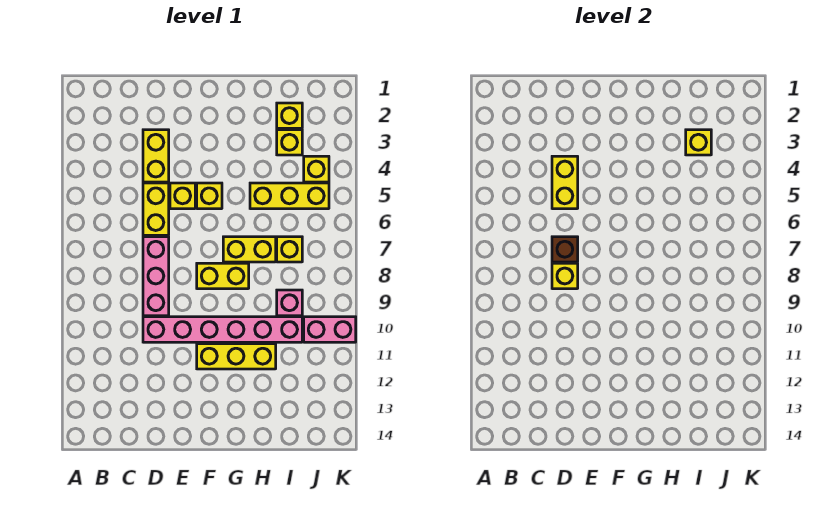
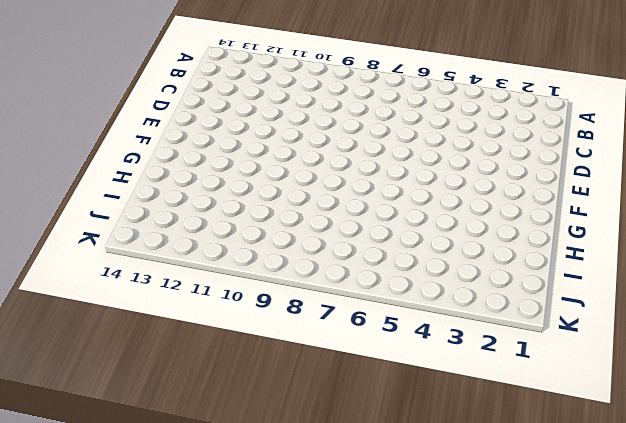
none -> yellow 1x2 brick [143,130,169,182]
none -> yellow 1x2 brick [143,183,169,235]
none -> pink 1x3 brick [143,237,169,316]

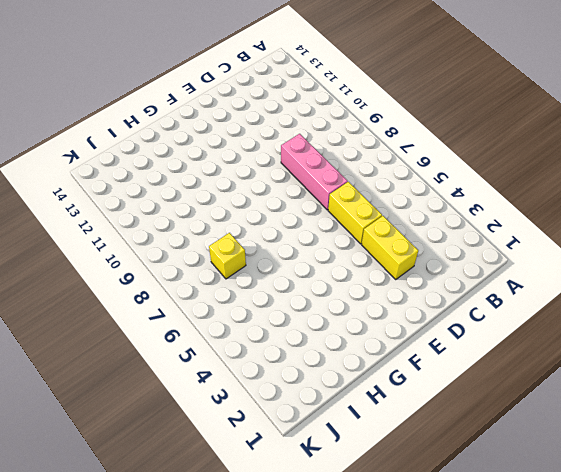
none -> pink 1x6 brick [143,317,302,342]
none -> yellow 1x1 brick [170,183,195,209]
none -> yellow 1x1 brick [197,183,222,209]

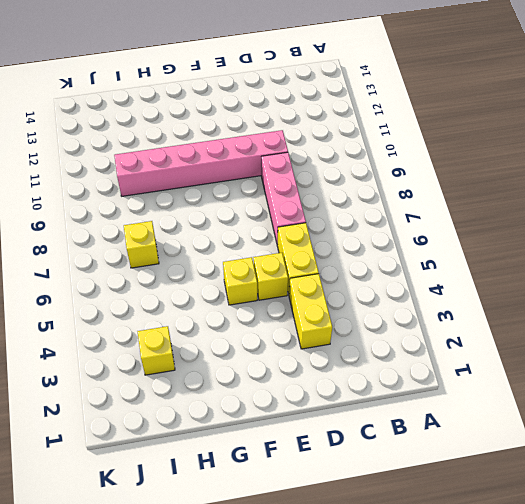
none -> yellow 1x2 brick [197,263,249,289]
none -> yellow 1x3 brick [197,344,276,369]
none -> yellow 1x2 brick [223,237,276,262]

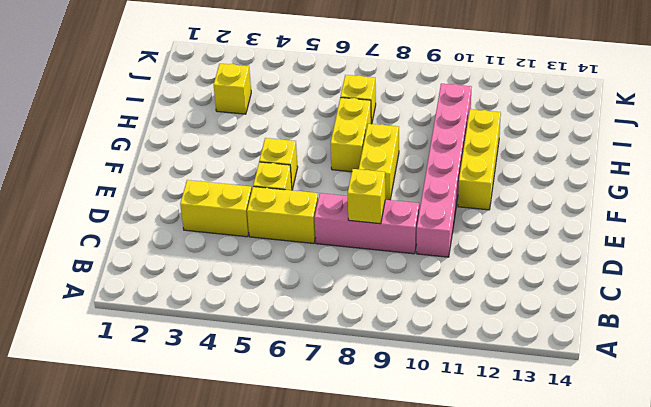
none -> yellow 1x3 brick [250,183,329,209]
none -> yellow 1x1 brick [277,103,302,128]
none -> pink 1x1 brick [277,290,302,316]

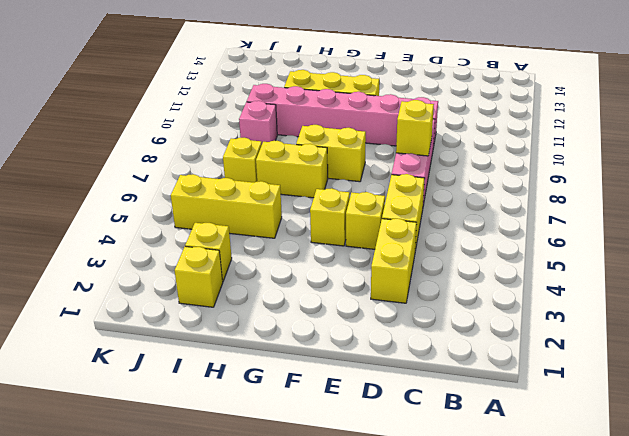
none -> yellow 1x1 brick [304,156,329,182]
none -> pink 1x2 brick [304,317,356,342]
none -> yellow 1x2 brick [552,156,578,209]

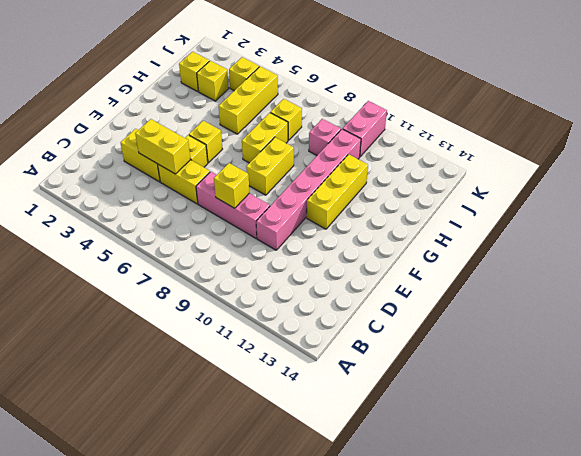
none -> brown 1x1 brick [552,237,578,262]
none -> yellow 1x1 brick [686,130,711,155]

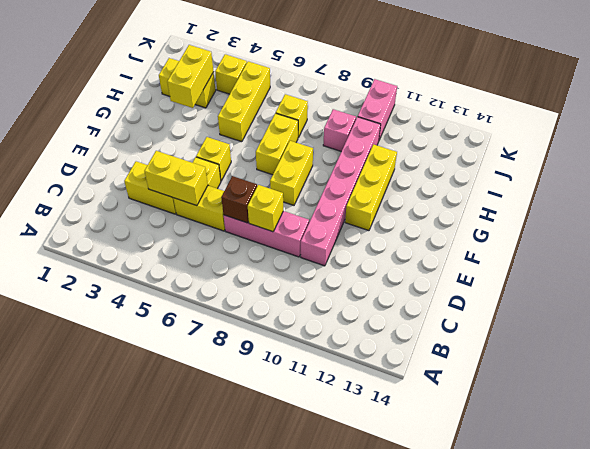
yellow 1x2 brick [167,45,214,108] -> yellow 1x1 brick [686,130,711,155]

